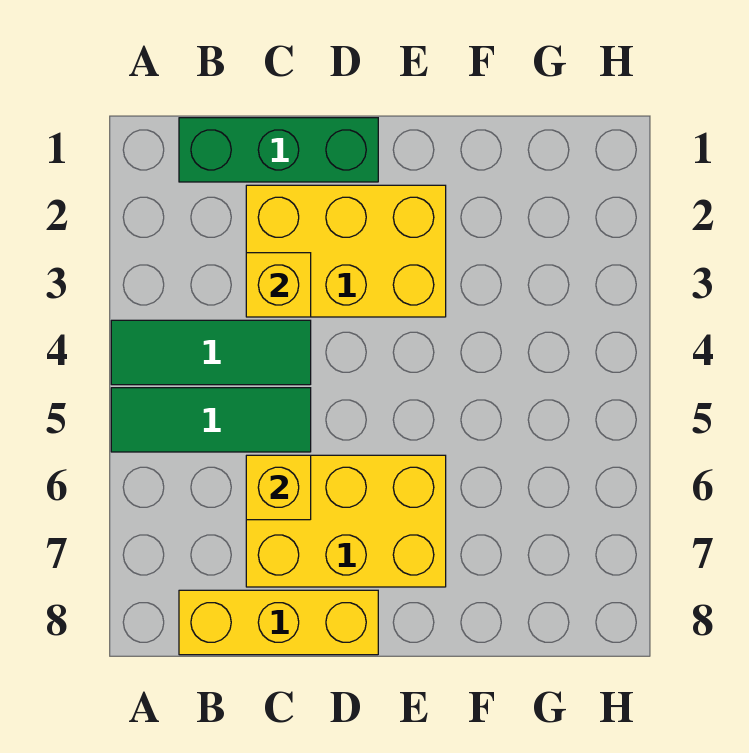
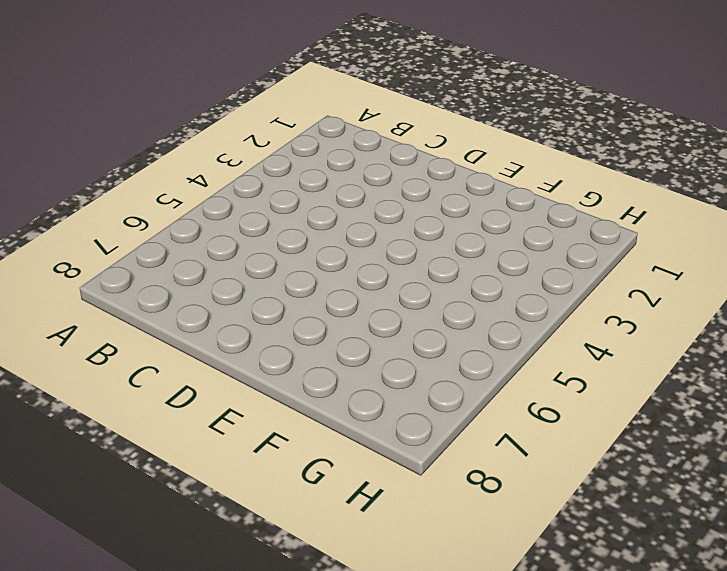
none -> green 1x3 tile [111,320,311,385]
none -> green 1x3 tile [111,388,311,452]

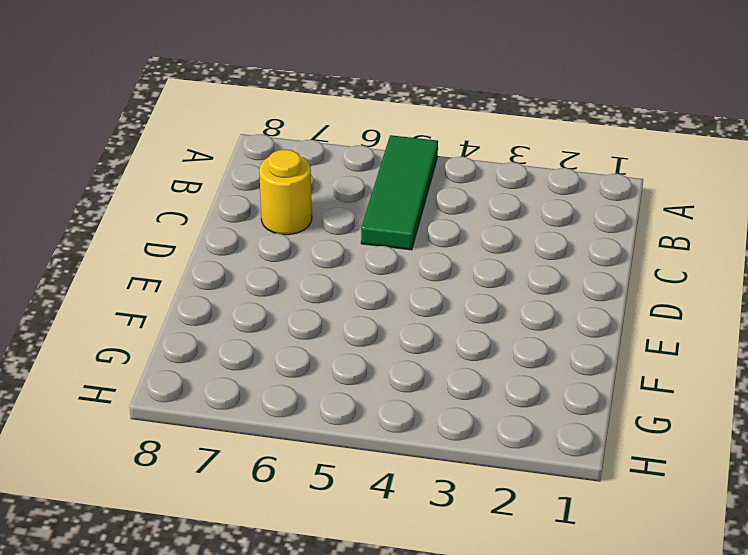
yellow 1x1 round brick [259,150,312,235] -> yellow 2x3 brick [246,455,446,587]
none -> green 1x3 tile [111,320,311,385]
none -> green 1x3 brick [179,118,378,182]

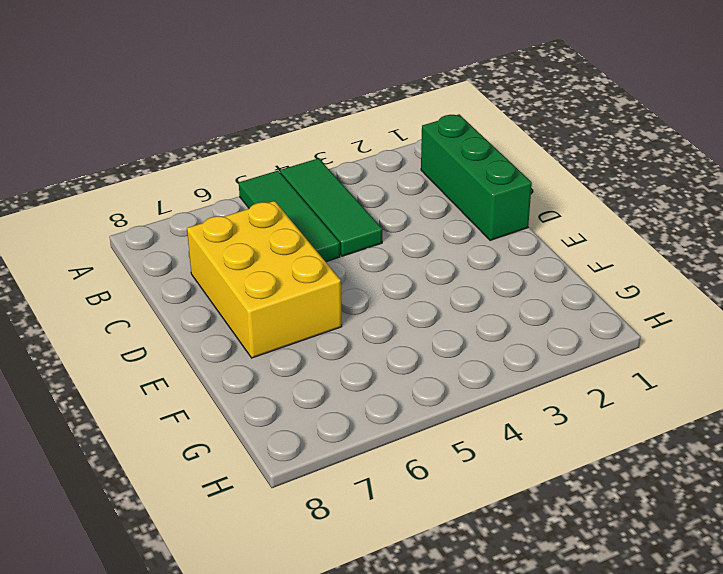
none -> yellow 1x3 brick [179,590,378,655]
none -> yellow 2x3 brick [246,185,446,317]

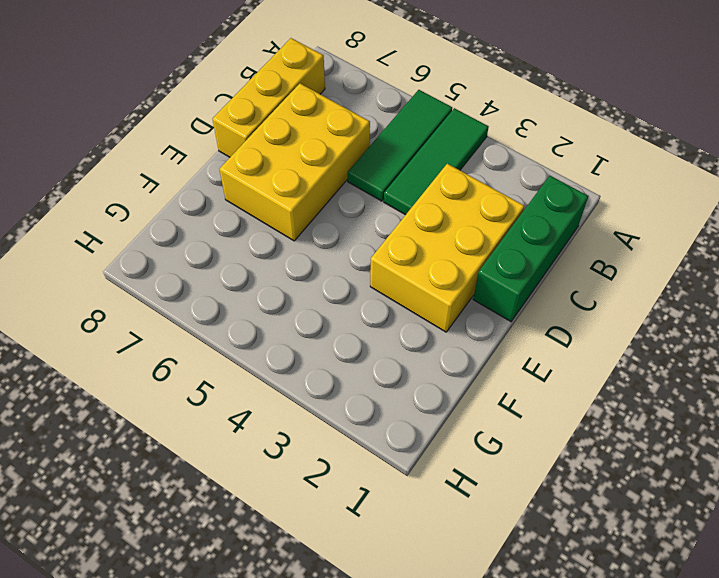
none -> yellow 1x1 brick [246,253,311,317]
none -> yellow 1x1 brick [246,455,311,520]

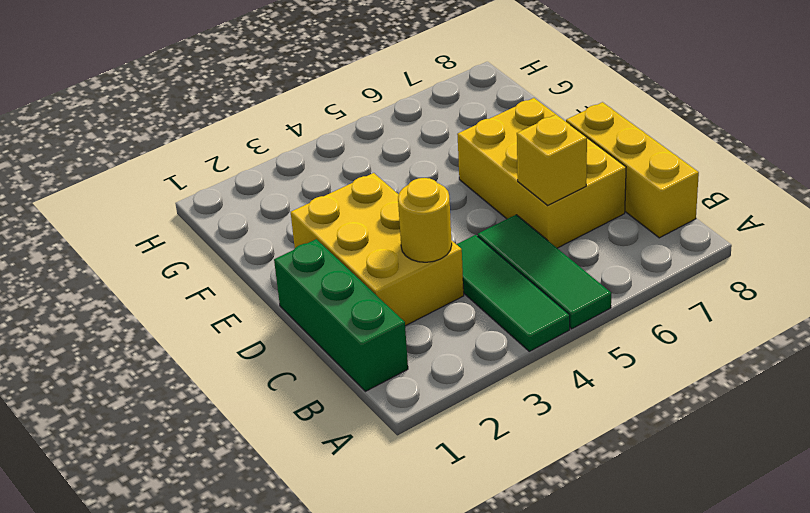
yellow 1x1 round brick [398,178,452,262] -> yellow 1x1 brick [246,253,311,317]

